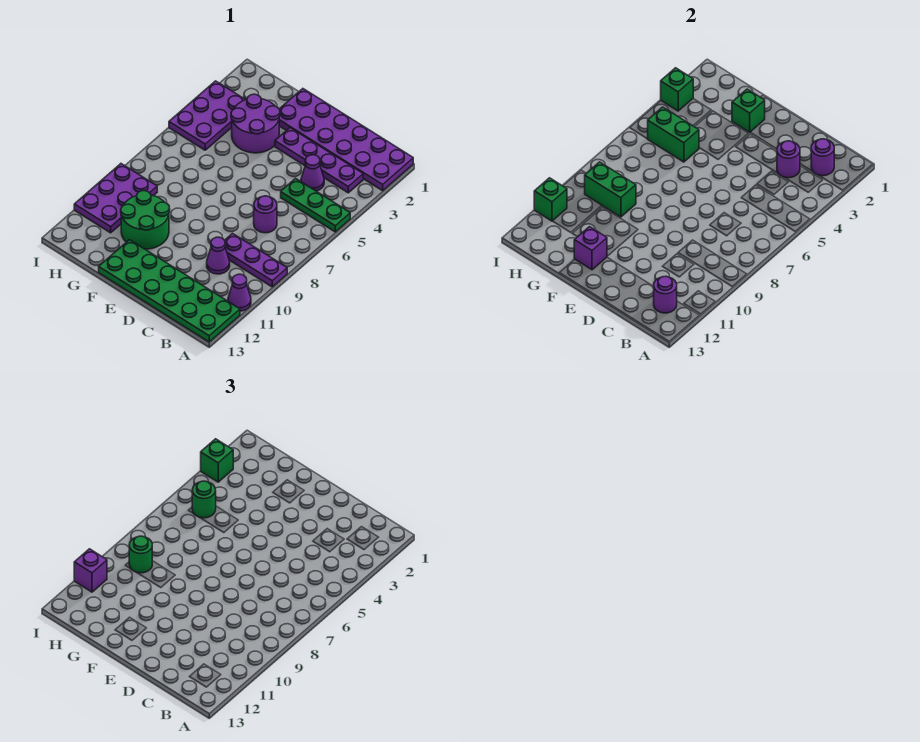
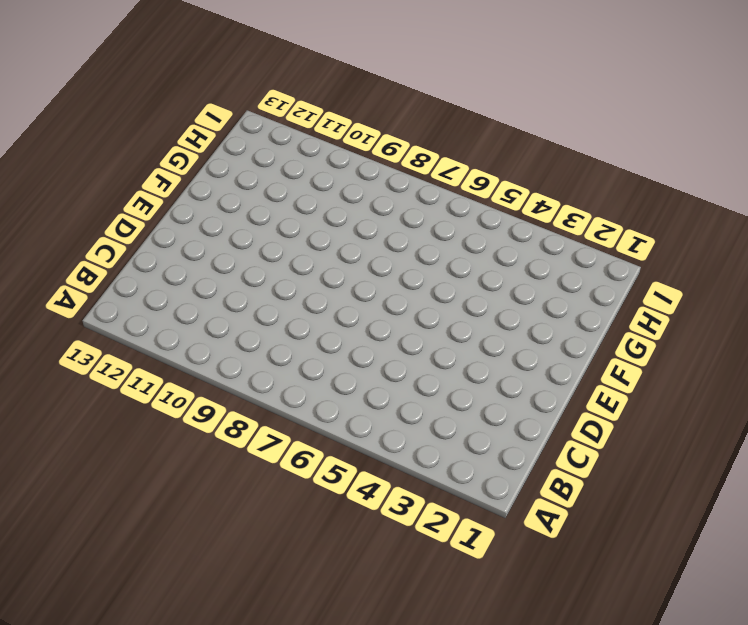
none -> purple 2x6 plate [279,89,413,191]
none -> green 1x3 plate [281,179,350,232]
none -> purple 1x3 plate [225,234,287,287]

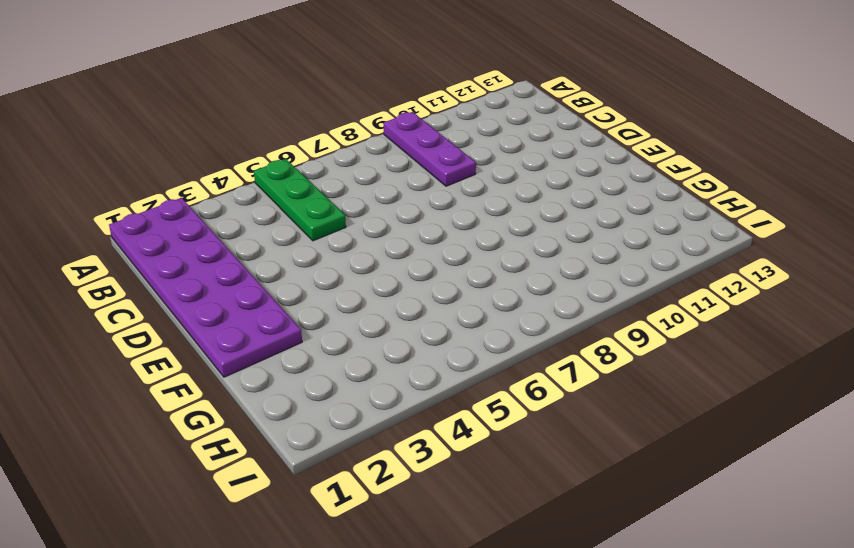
none -> purple 1x1 cone [228,274,251,311]
none -> green 2x6 plate [99,240,240,342]
none -> purple 1x4 plate [275,128,363,193]

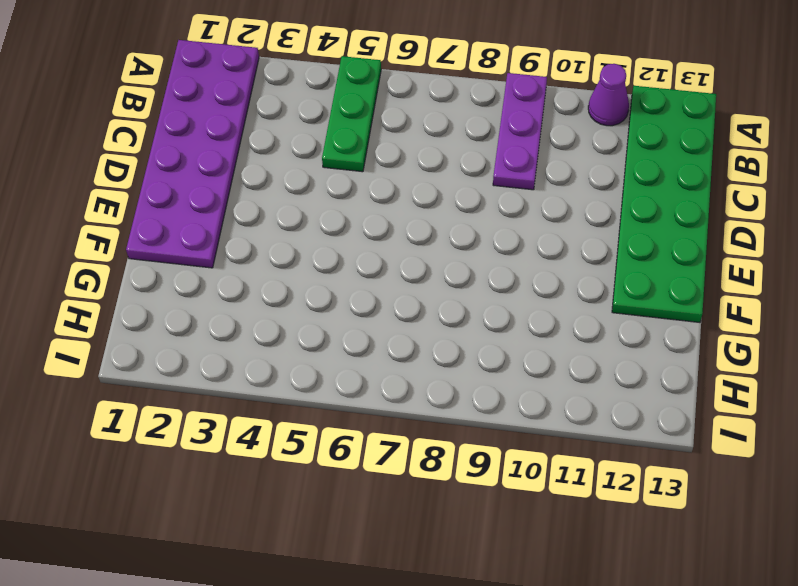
none -> purple 1x4 plate [275,128,363,193]
none -> purple 1x1 cone [301,155,324,191]
none -> purple 1x1 round brick [254,196,277,233]

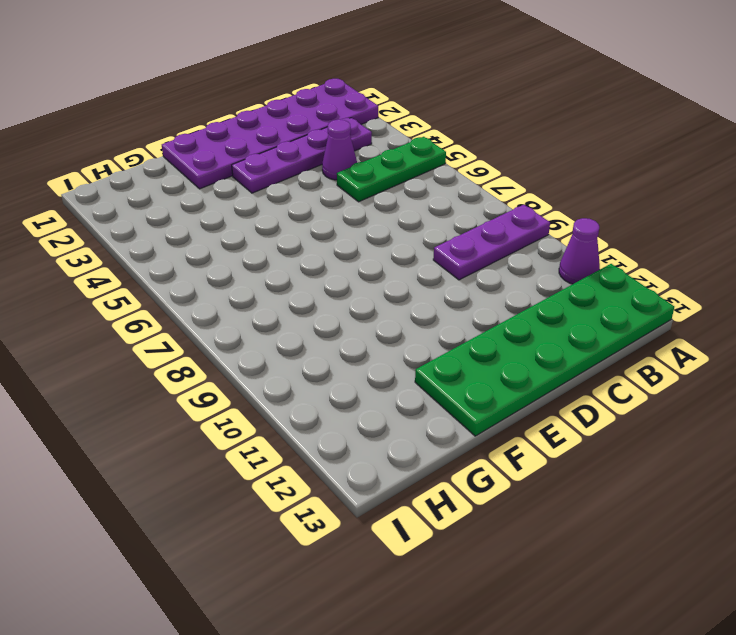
none -> purple 1x1 round brick [254,196,277,233]
none -> purple 1x1 cone [207,237,230,274]
none -> purple 2x2 round brick [231,94,280,153]

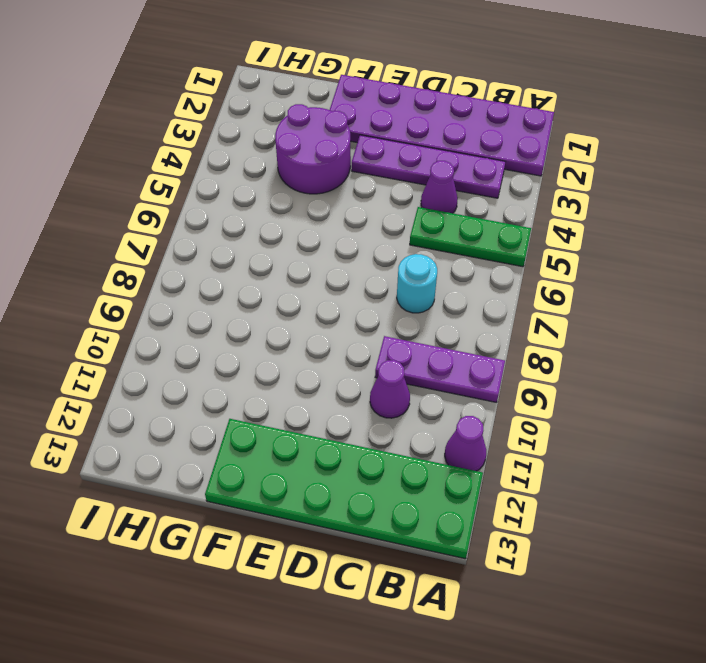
cyan 1x1 round brick [397,254,437,313] -> purple 1x1 round brick [254,196,277,233]
none -> green 2x2 round brick [121,191,170,249]
none -> purple 2x3 plate [169,81,245,150]
none -> purple 2x3 plate [74,164,157,233]

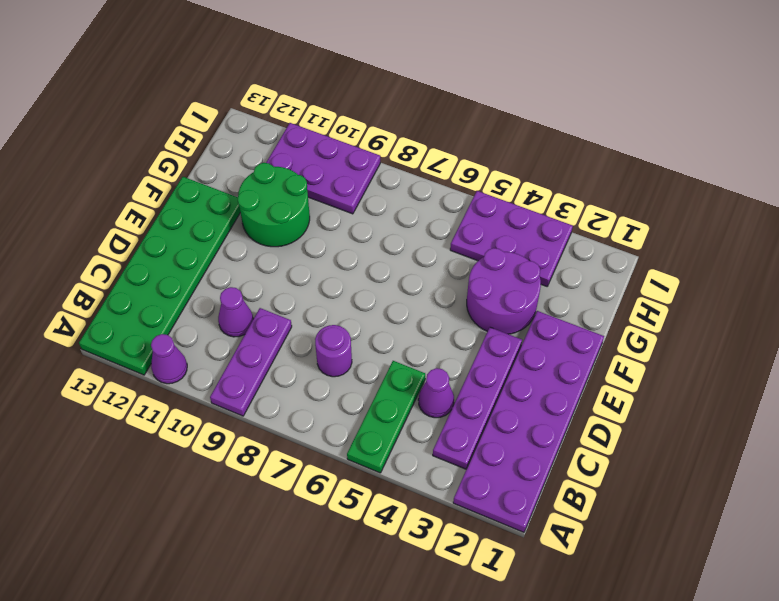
none -> purple 1x1 round brick [811,139,834,176]
none -> purple 1x1 round brick [654,276,677,313]
none -> purple 1x1 round brick [777,141,800,178]

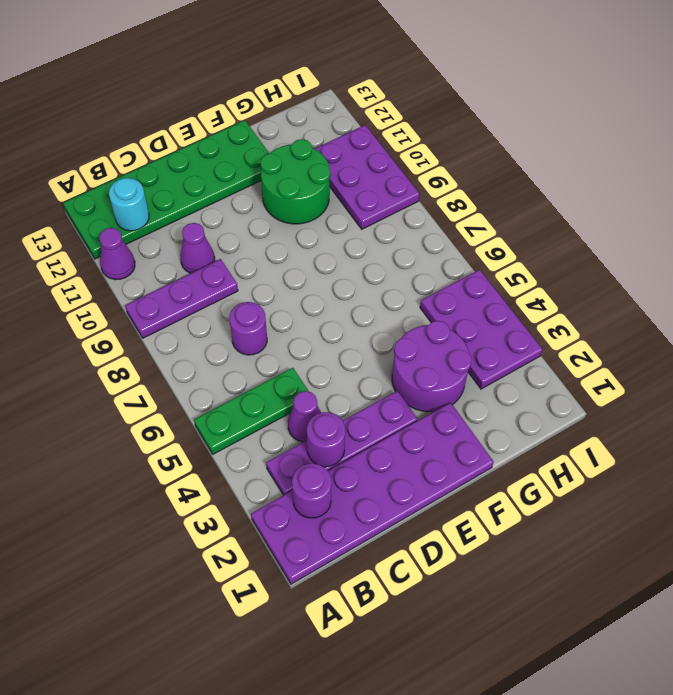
cyan 1x1 round brick [109,178,149,231] -> purple 1x1 round brick [654,276,677,313]
none -> green 1x1 brick [732,89,765,132]
none -> purple 1x1 brick [574,227,607,270]
none -> green 1x2 brick [648,107,699,162]

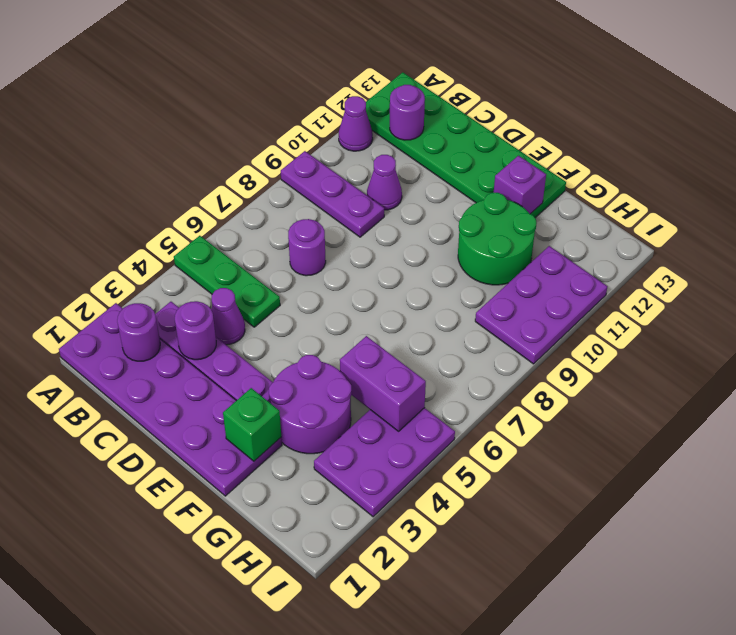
purple 1x2 brick [340,336,426,431] -> green 1x2 brick [648,107,699,162]
none -> green 1x2 brick [585,162,636,217]
none -> green 1x1 brick [661,68,693,111]
none -> green 1x1 brick [534,178,567,221]

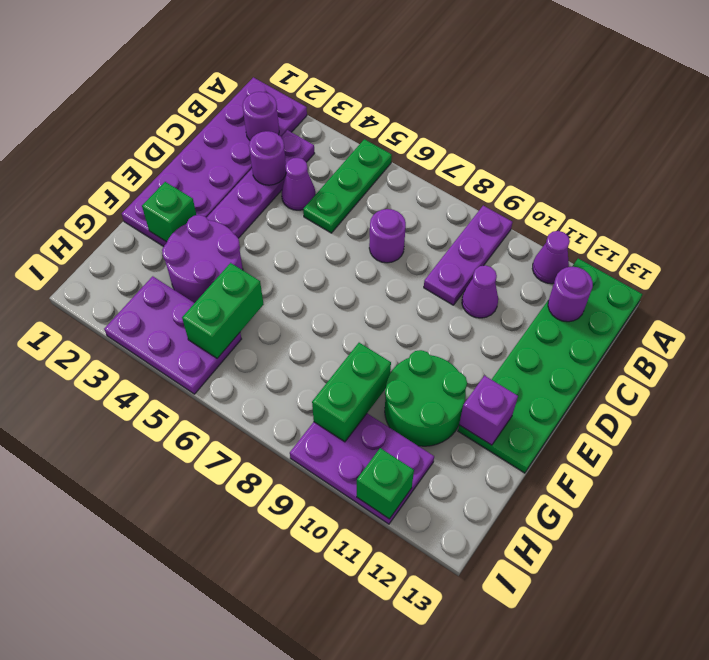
none -> green 1x1 brick [661,68,693,111]
none -> green 1x1 round brick [192,481,216,518]
none -> green 1x1 round brick [129,536,152,573]

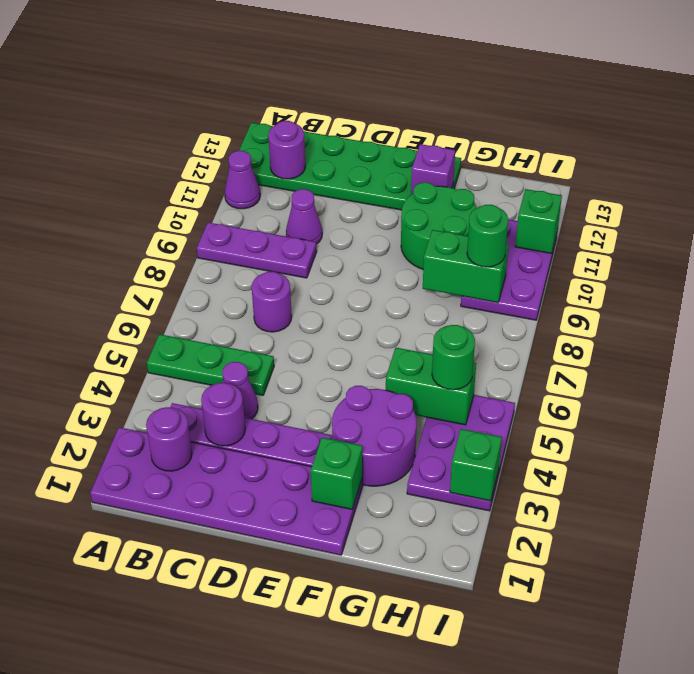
none -> green 1x1 brick [201,439,233,482]
none -> purple 1x1 brick [74,549,107,592]

